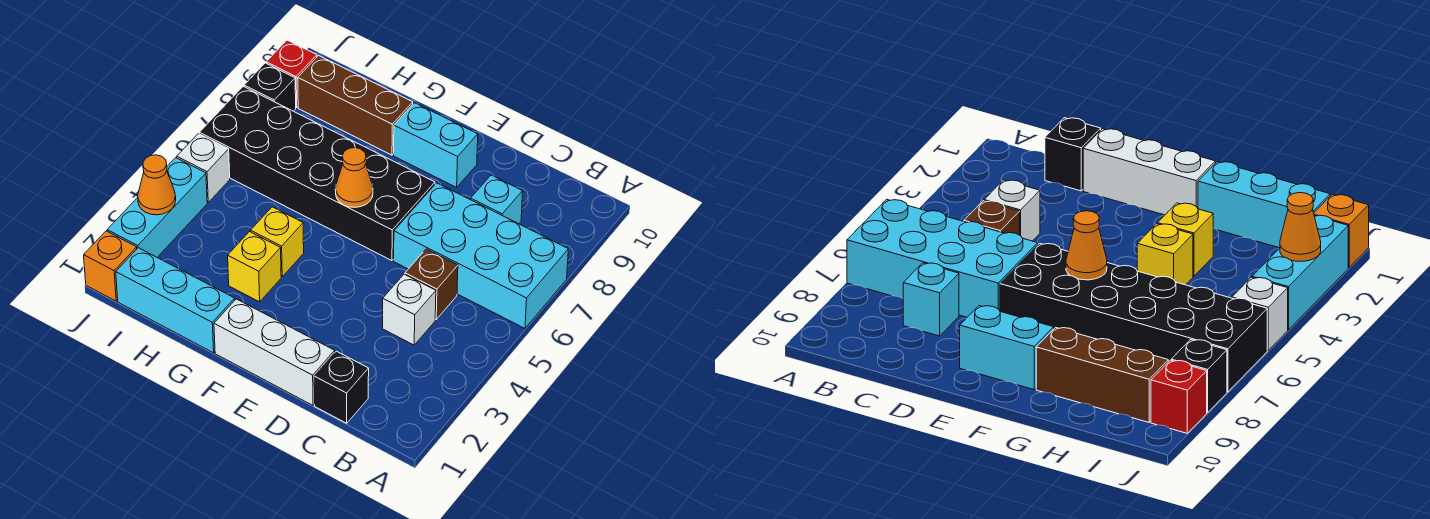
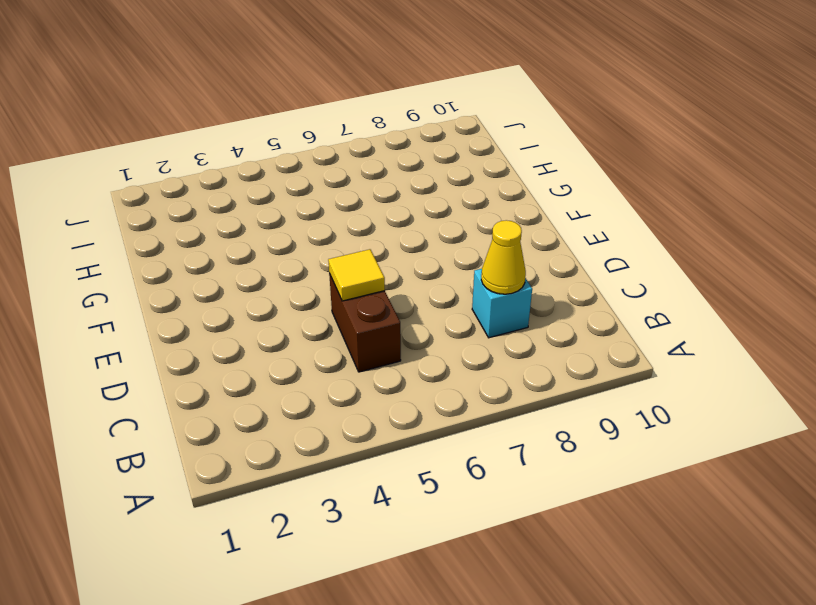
brown 1x2 brick [329,274,401,372] -> brown 1x1 brick [405,249,458,319]
yellow 1x1 cone [481,220,526,294] -> none
yellow 1x1 tile [328,249,385,301] -> none
none -> cyan 2x4 brick [394,183,568,328]
none -> black 1x1 brick [314,351,369,423]
none -> white 1x1 brick [383,274,436,345]

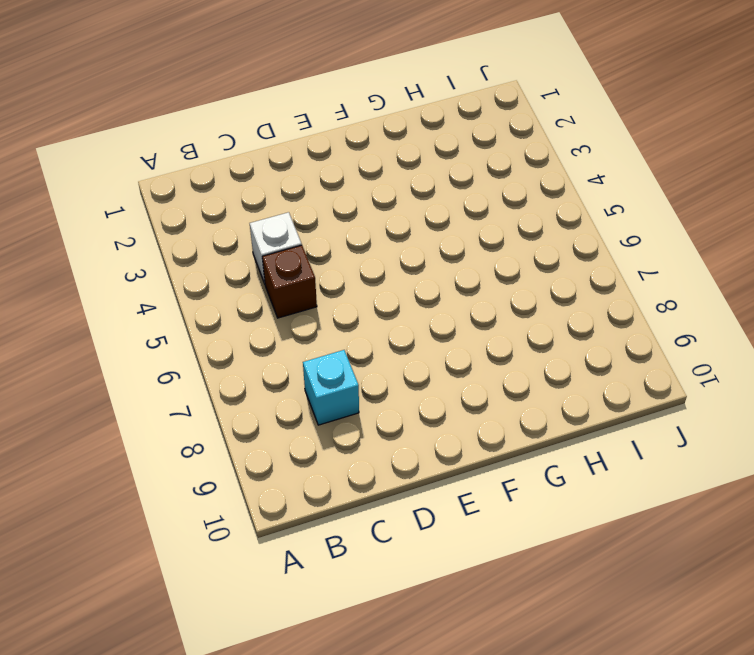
none -> cyan 2x4 brick [394,183,568,328]
none -> black 1x1 brick [314,351,369,423]
none -> white 1x3 brick [214,299,335,405]

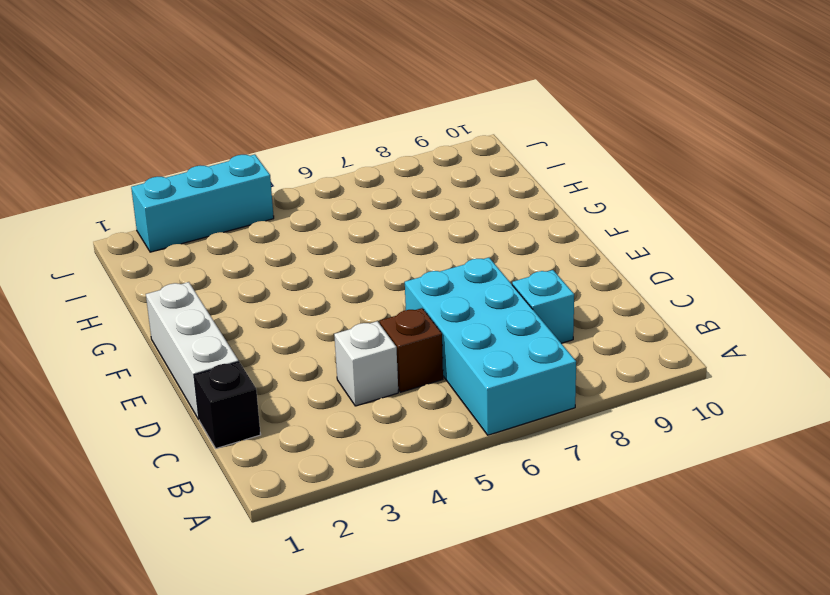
none -> black 2x6 brick [199,86,435,261]
none -> cyan 1x2 brick [394,103,478,187]
none -> cyan 1x3 brick [116,248,235,353]

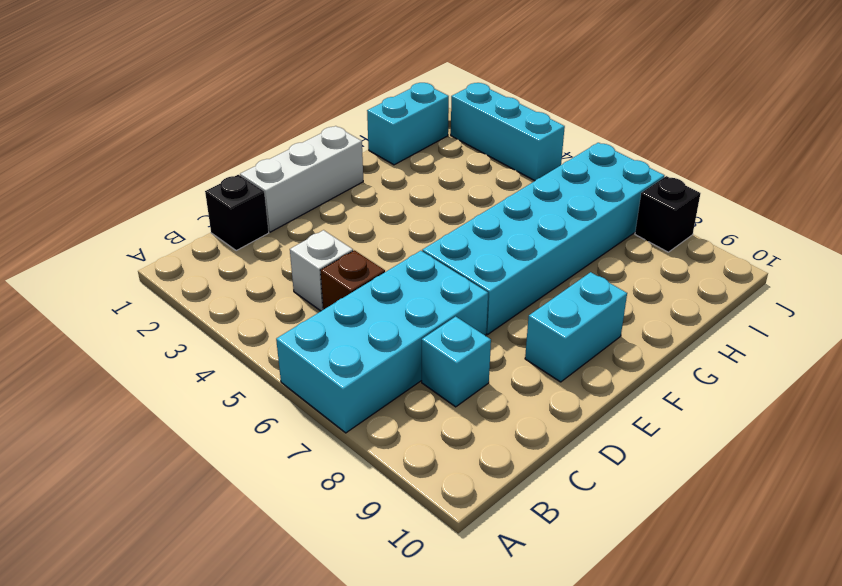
cyan 2x6 brick [422,143,664,334] -> black 2x6 brick [199,86,435,261]
cyan 1x2 brick [367,83,449,165] -> cyan 1x3 brick [116,248,235,353]
none -> yellow 1x1 brick [228,232,281,302]
none -> yellow 1x1 brick [251,207,304,277]
none -> brown 1x3 brick [298,56,413,155]

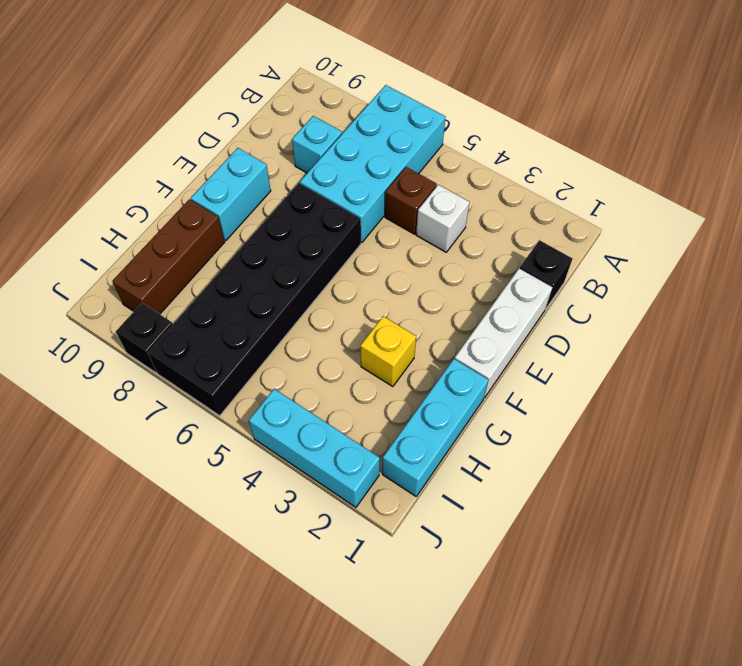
none -> yellow 1x1 brick [251,207,304,277]
none -> orange 1x1 brick [84,231,137,301]
none -> white 1x1 brick [177,134,230,202]

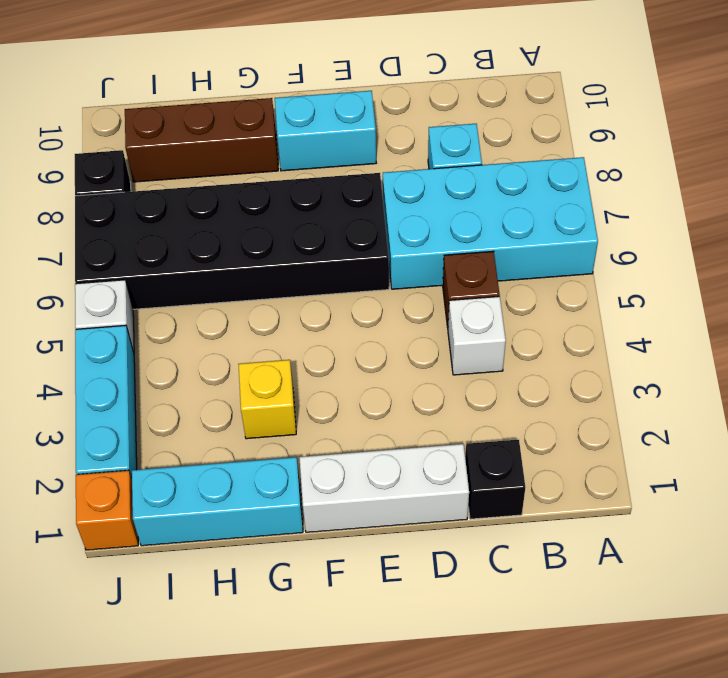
none -> yellow 1x1 brick [251,207,304,277]
none -> red 1x1 brick [266,40,317,108]
none -> orange 1x1 cone [335,148,373,207]

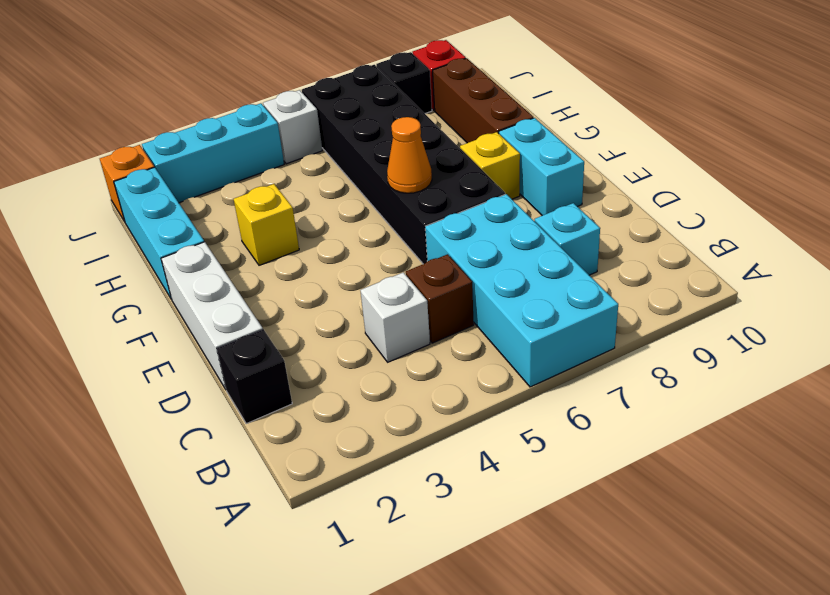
yellow 1x1 brick [460,132,520,199] -> yellow 1x1 brick moved to [251,207,304,277]
none -> orange 1x1 cone [138,155,176,215]

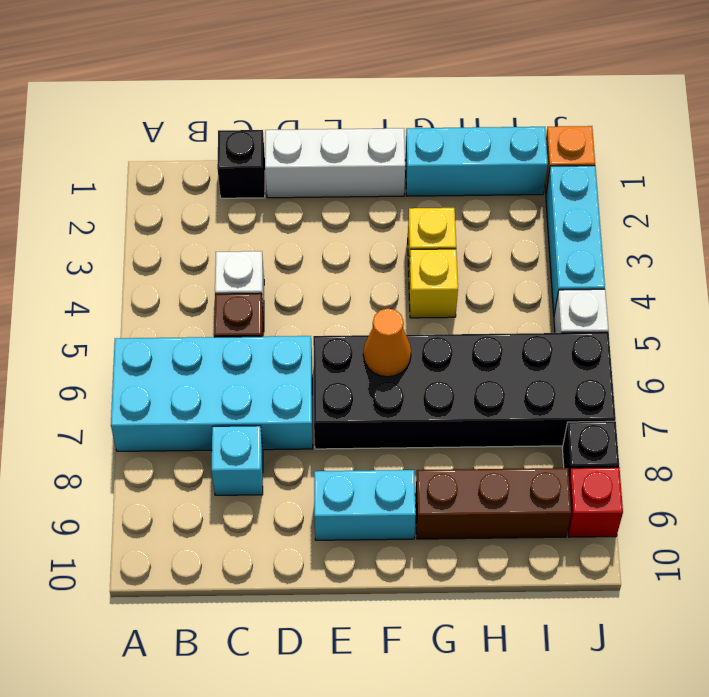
none -> orange 1x1 cone [138,155,176,215]

